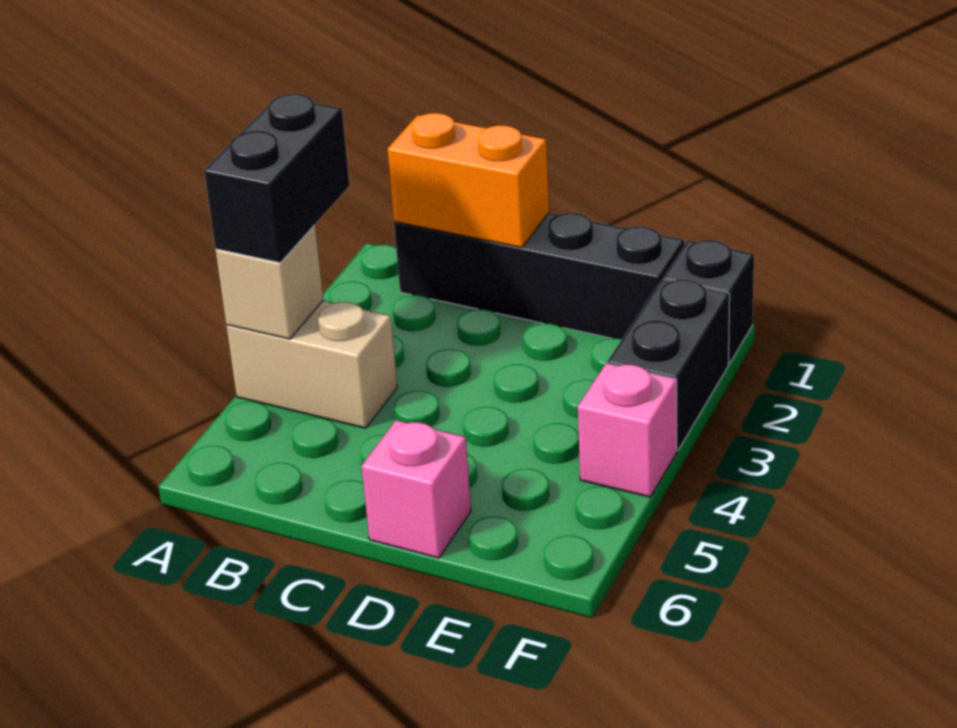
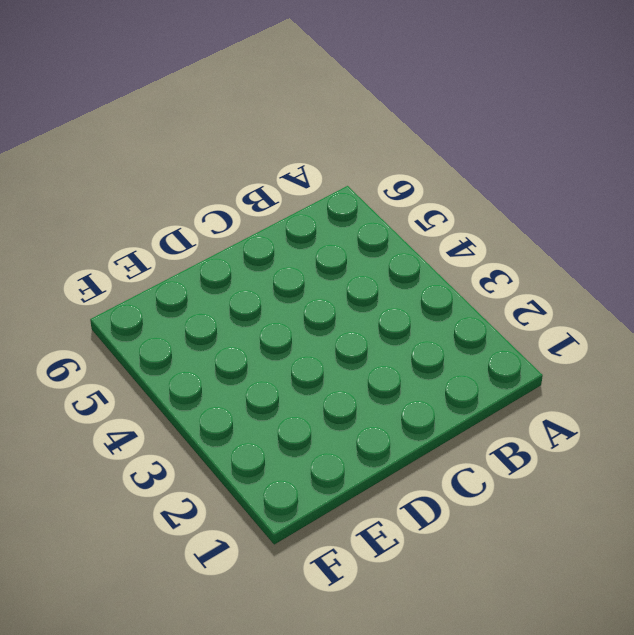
none -> tan 1x2 brick [227,301,397,428]
none -> black 1x4 brick [394,213,684,339]

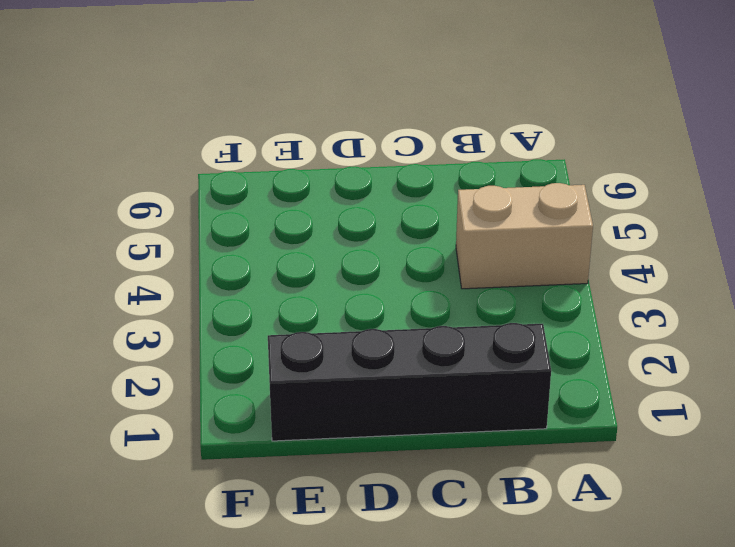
none -> pink 1x1 brick [362,420,471,558]
none -> black 1x1 brick [663,240,754,364]

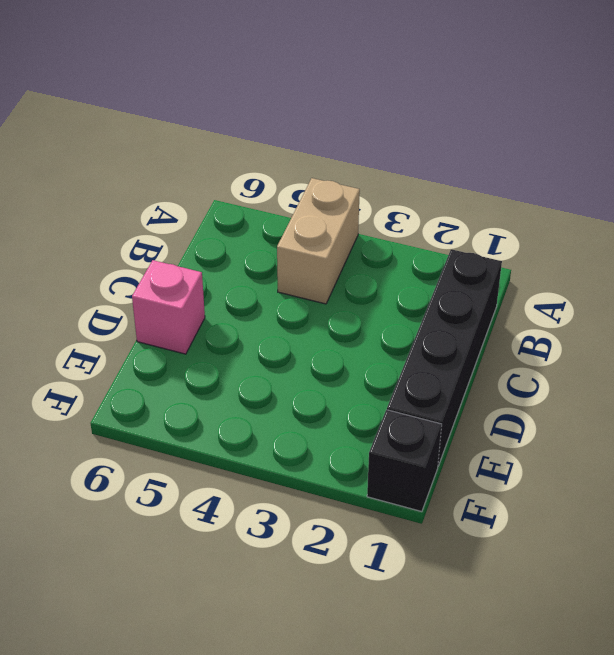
none -> black 1x2 brick [608,280,730,450]
none -> pink 1x1 brick [578,363,677,497]

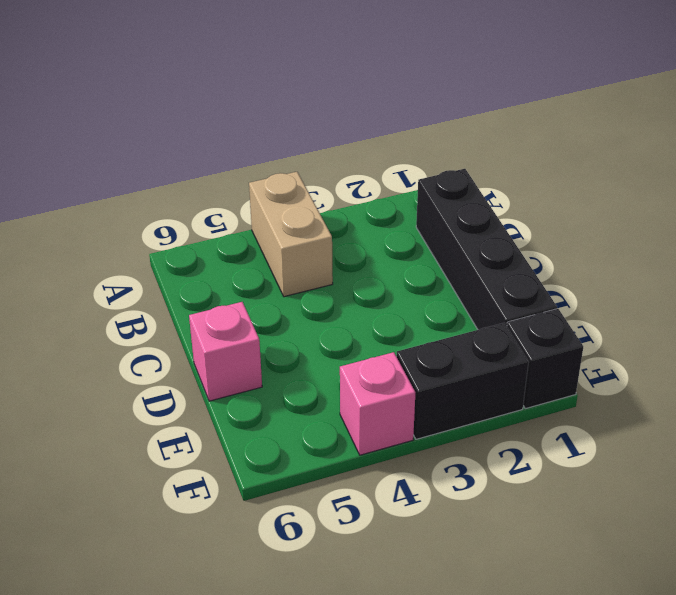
none -> tan 1x1 brick [216,225,323,339]
none -> orange 1x2 brick [388,113,549,248]

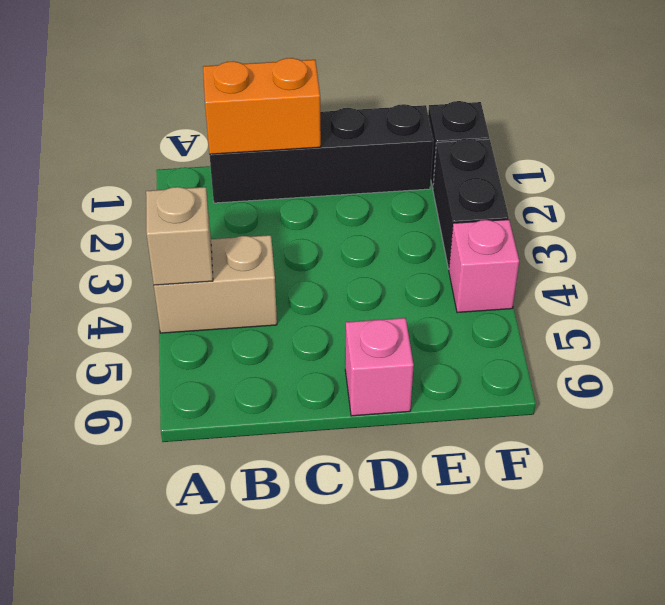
none -> black 1x2 brick [204,94,350,263]

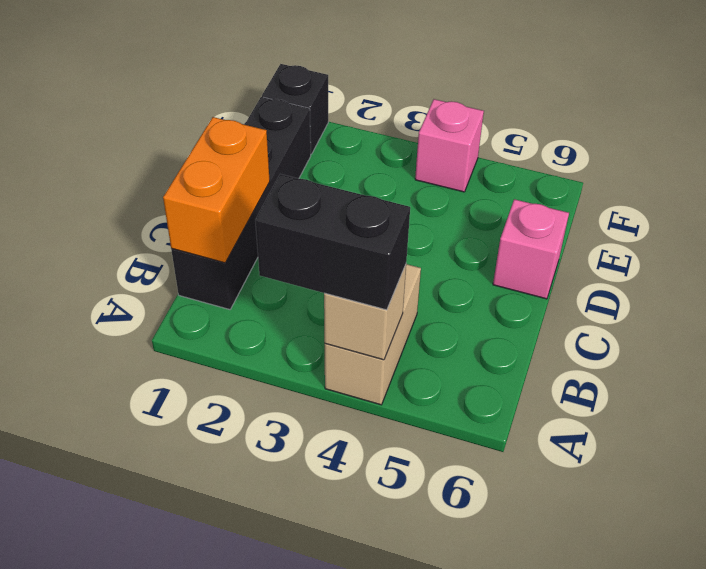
none -> black 1x2 brick [608,280,730,450]

